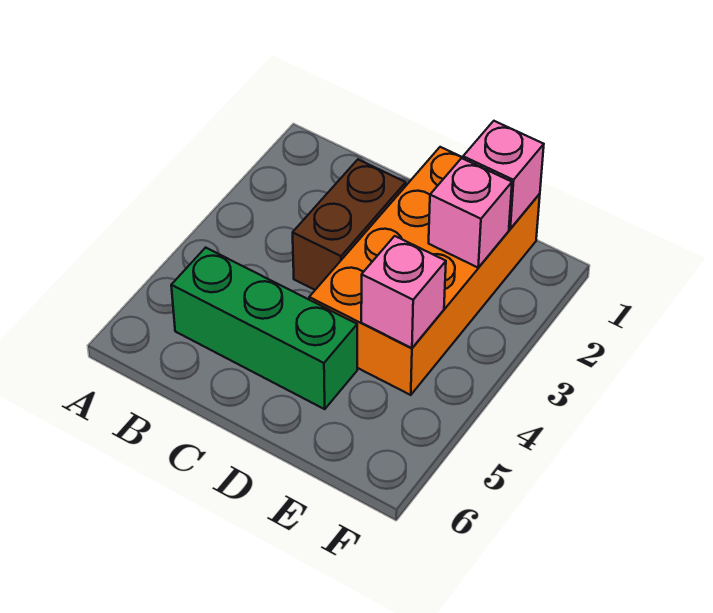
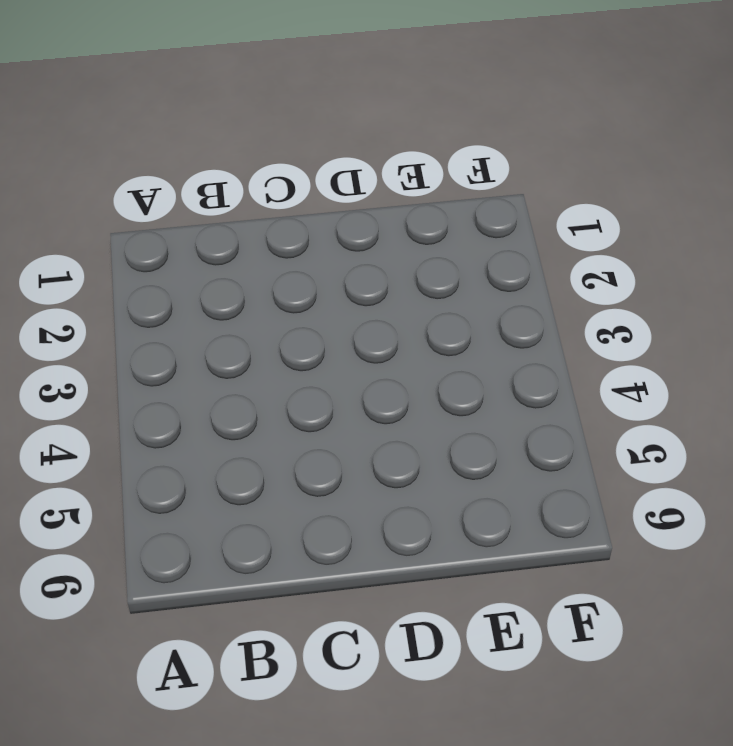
none -> green 1x3 brick [171,248,357,409]
none -> brown 1x2 brick [293,160,406,290]

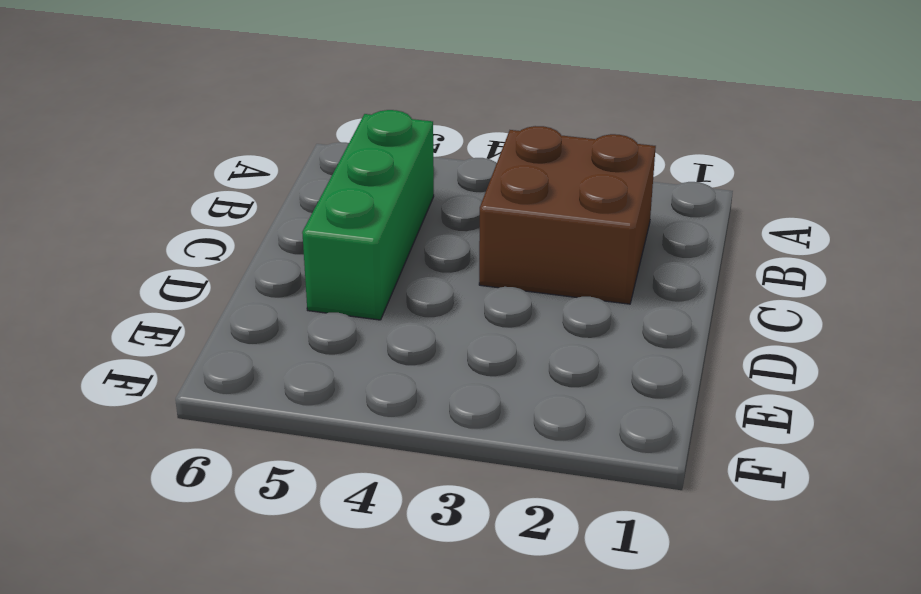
brown 2x2 brick [479,126,656,304] -> brown 1x2 brick [293,160,406,290]
none -> orange 2x4 brick [309,147,540,395]
none -> pink 1x1 brick [463,121,544,229]

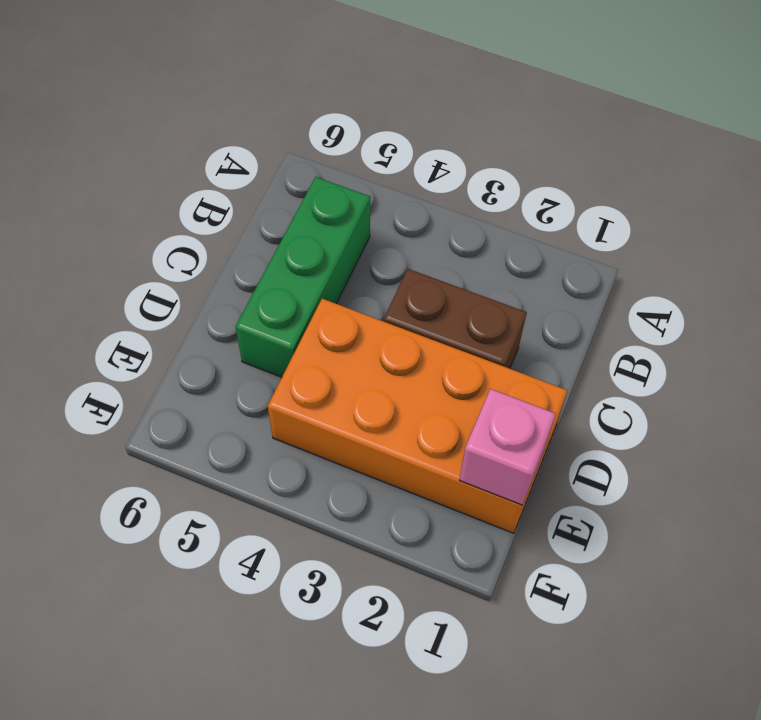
none -> pink 1x1 brick [429,158,512,268]
none -> pink 1x1 brick [361,236,446,348]

